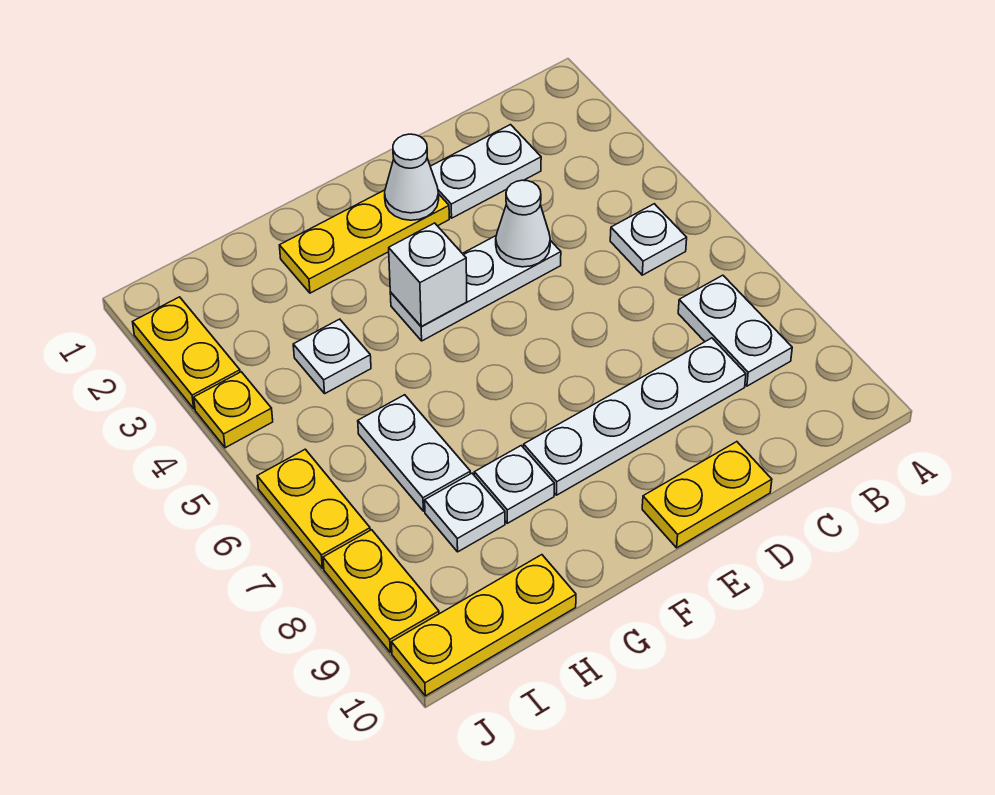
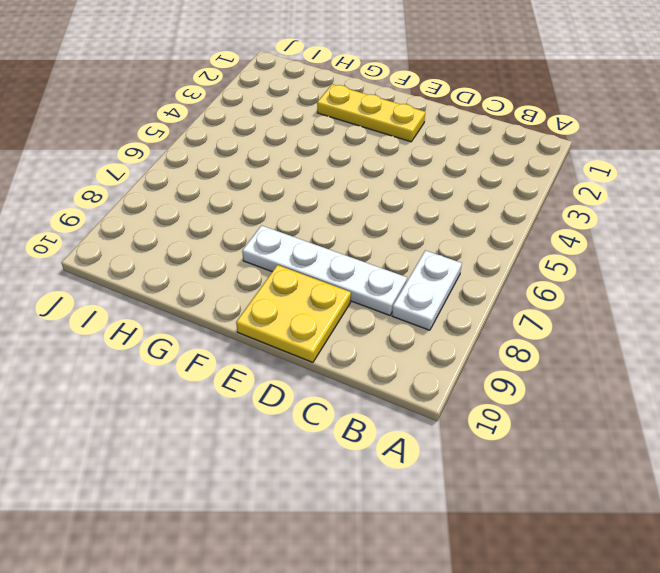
yellow 2x2 plate [236,265,351,362] -> yellow 1x2 plate [642,442,772,548]
none -> white 1x1 plate [610,204,687,275]
none -> white 1x2 plate [430,125,541,218]
none -> white 1x3 plate [390,236,561,341]

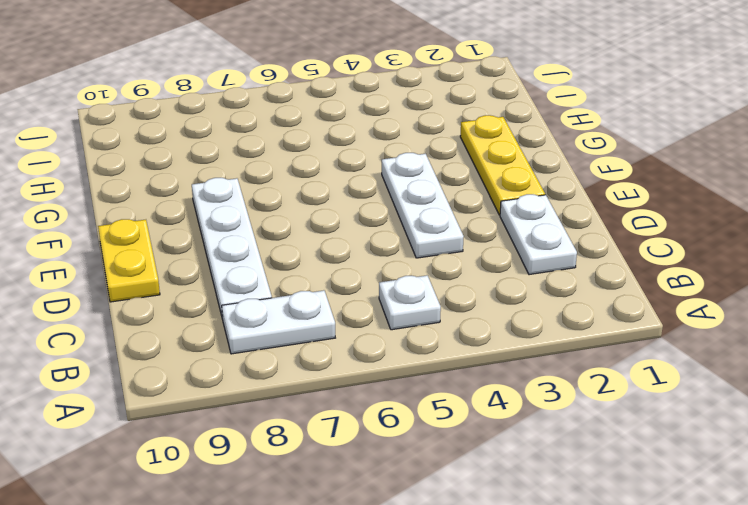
none -> white 1x1 plate [474,446,554,523]
none -> white 1x1 plate [293,319,371,393]
none -> white 1x2 plate [358,395,470,511]

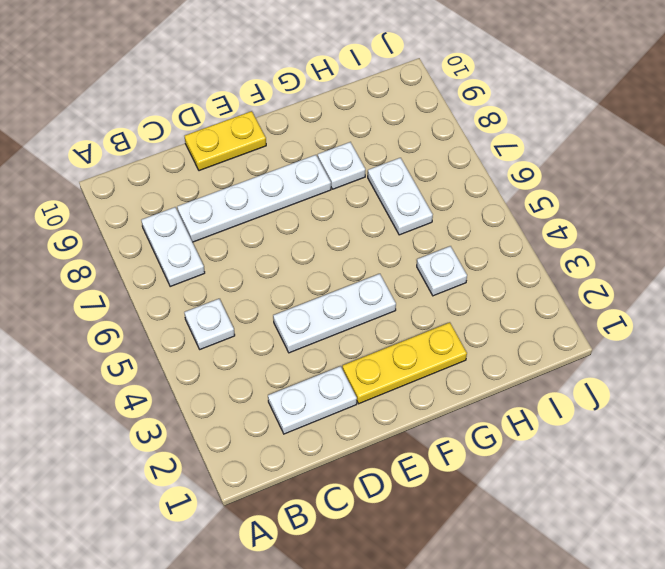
none -> white 1x1 plate [425,473,505,552]
none -> yellow 1x3 plate [391,555,576,696]
none -> yellow 1x2 plate [133,297,240,409]

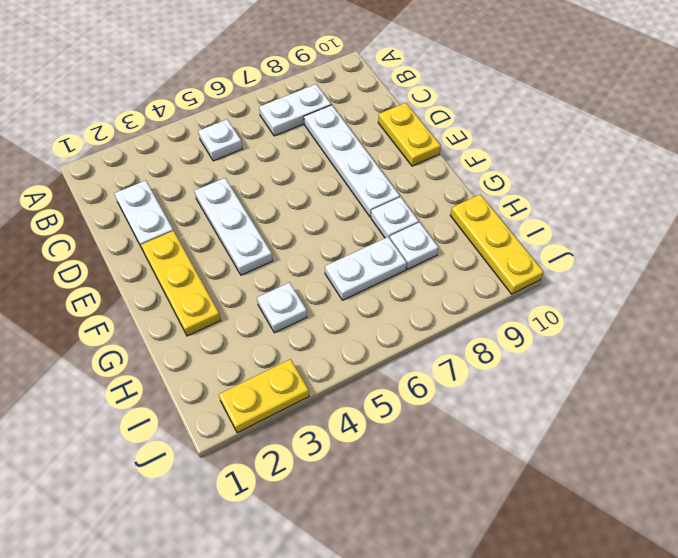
none -> yellow 1x1 plate [194,372,273,448]
none -> yellow 1x2 plate [257,449,370,568]
none -> yellow 1x2 plate [323,530,439,653]

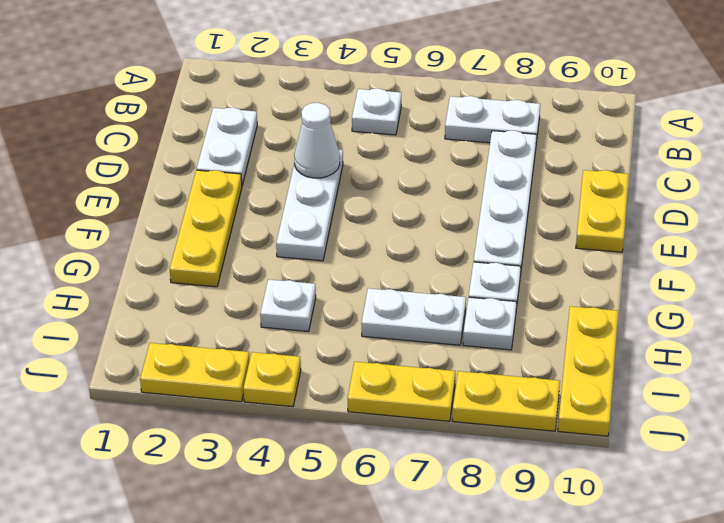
none -> white 1x1 cone [385,134,439,220]
none -> white 1x1 brick [389,223,467,326]

